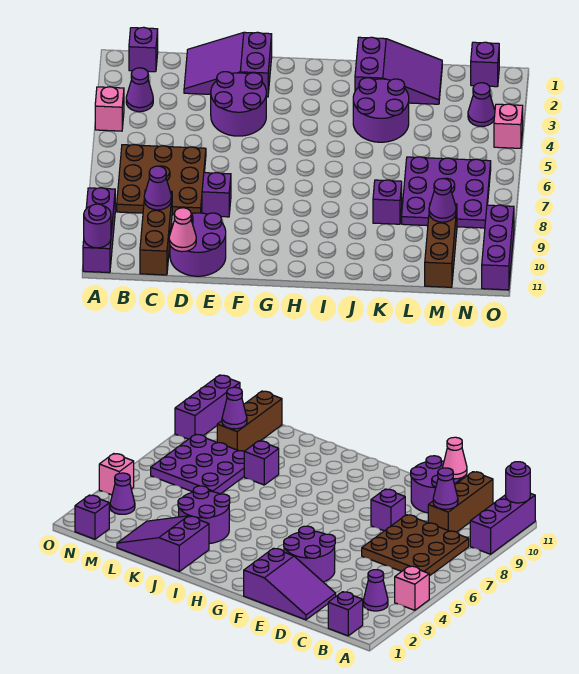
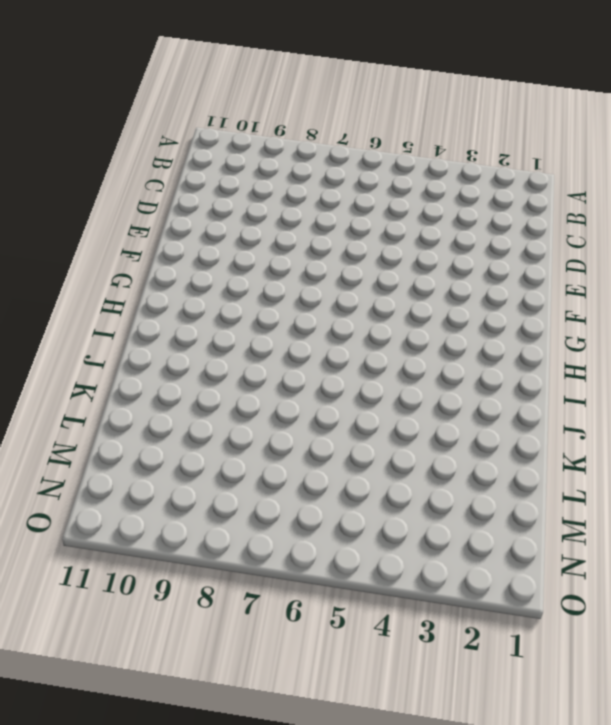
none -> pink 1x1 brick [95,87,124,131]
none -> purple 1x3 brick [83,188,115,273]
none -> purple 1x1 brick [129,27,158,72]

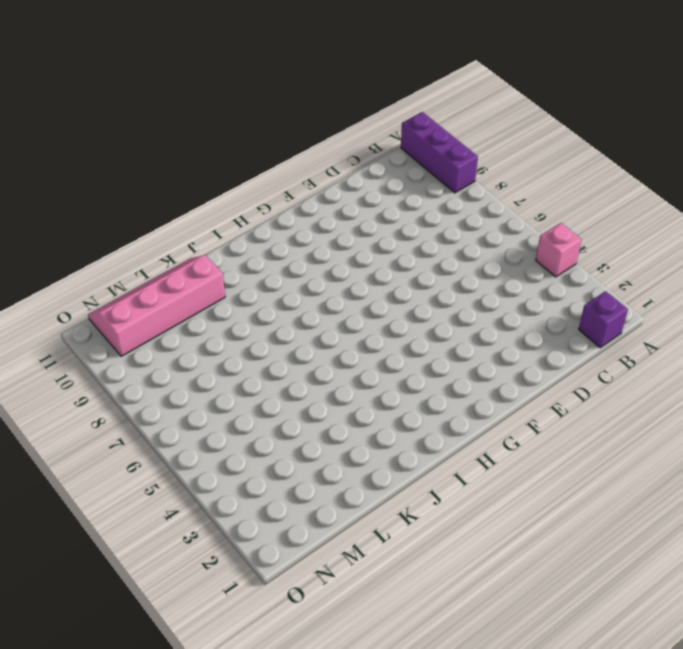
pink 2x4 slope [88,255,225,356] -> brown 1x3 brick [425,204,457,287]
none -> purple 1x1 cone [126,68,153,112]
none -> brown 3x3 plate [117,145,206,215]
none -> brown 1x3 brick [140,190,172,275]

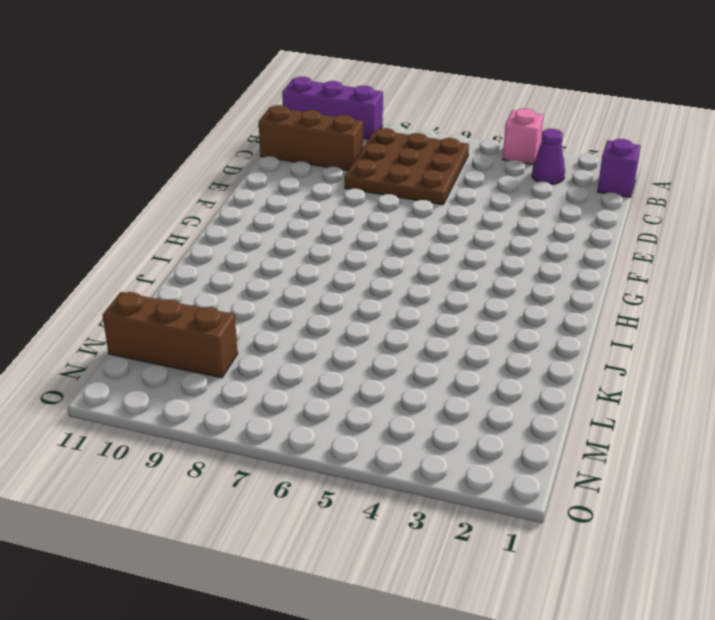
none -> purple 2x3 slope [184,32,272,97]
none -> purple 2x2 round brick [170,213,226,276]
none -> purple 2x2 round brick [211,72,266,136]

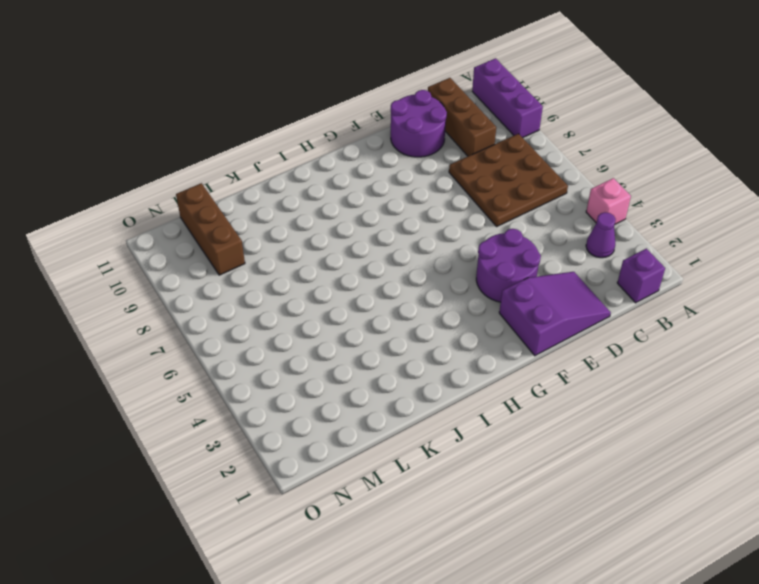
none -> purple 1x1 brick [202,173,231,217]
none -> purple 2x3 slope [355,37,442,104]
none -> purple 2x2 round brick [353,78,409,142]

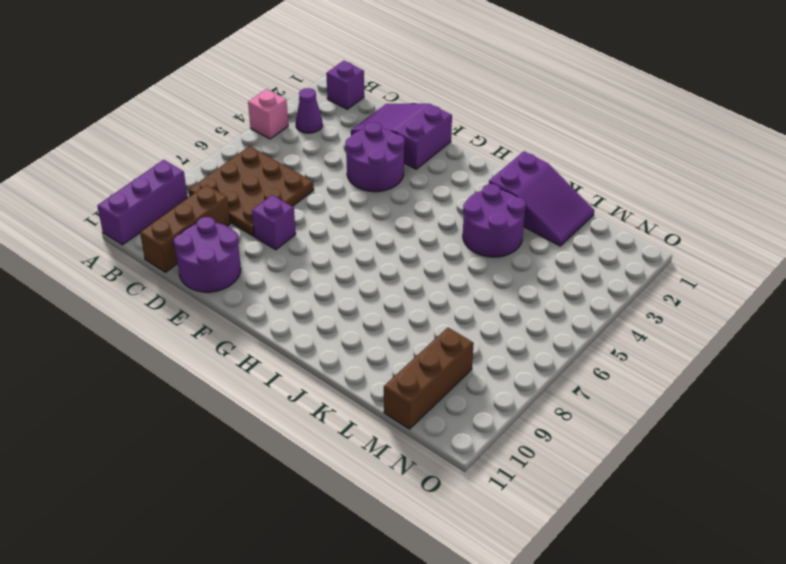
none -> purple 1x1 brick [373,180,402,224]
none -> purple 3x3 plate [402,157,491,228]
none -> purple 1x1 brick [471,42,499,87]

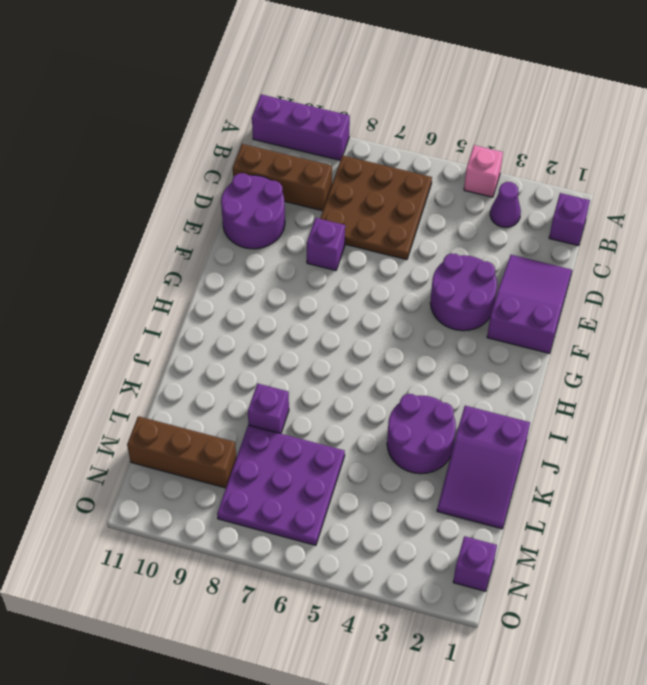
none -> purple 1x1 cone [468,83,495,126]
none -> pink 1x1 brick [494,104,523,148]
none -> purple 1x3 brick [482,205,514,290]

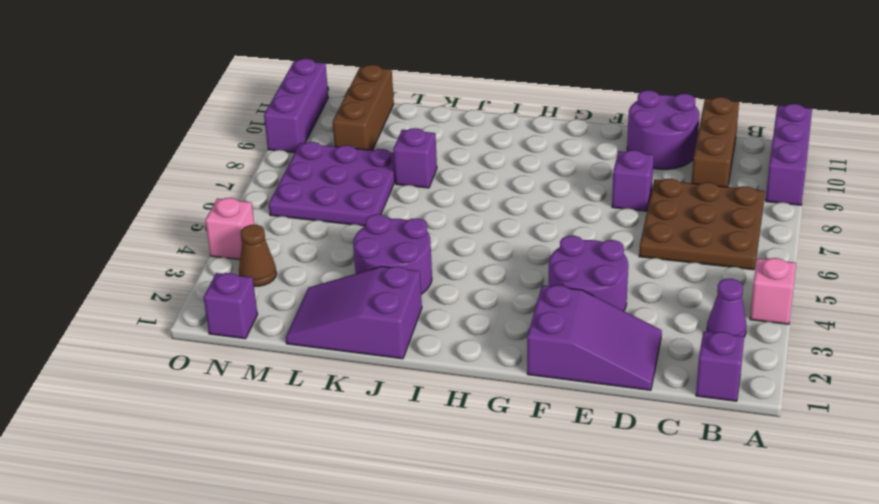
brown 1x1 cone [239,225,276,286] -> purple 1x1 cone [468,83,495,126]
none -> purple 1x1 round brick [84,204,111,248]
none -> purple 1x1 cone [144,166,171,210]
none -> pink 1x1 cone [169,208,196,252]

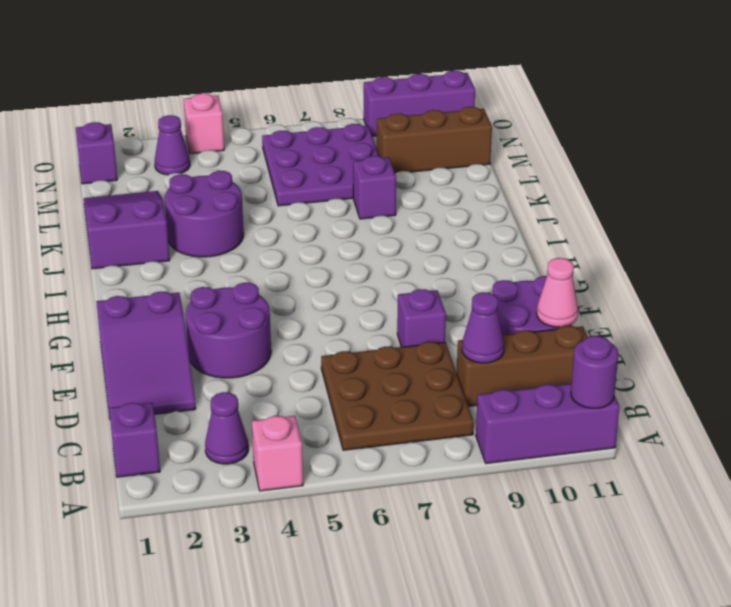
none -> purple 1x1 cone [429,179,456,222]

